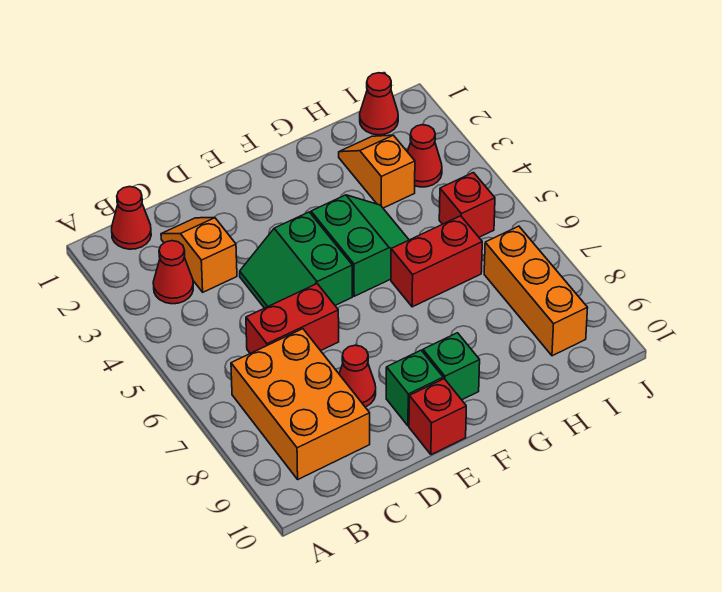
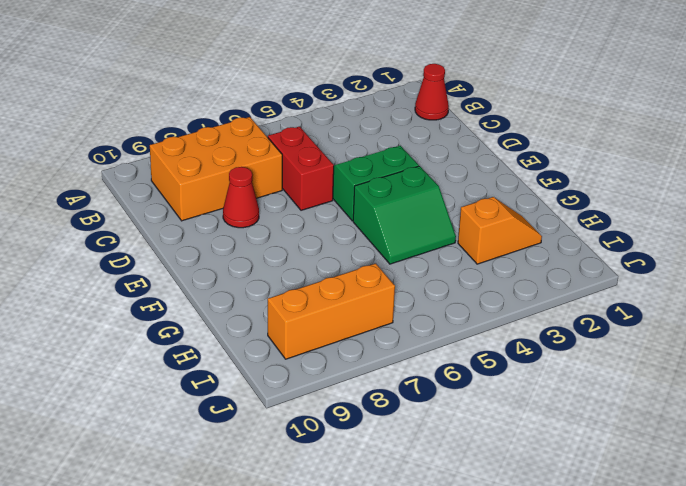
none -> red 1x1 cone [153,241,193,304]
none -> orange 1x2 slope [161,218,237,292]
none -> green 1x1 brick [386,350,443,426]

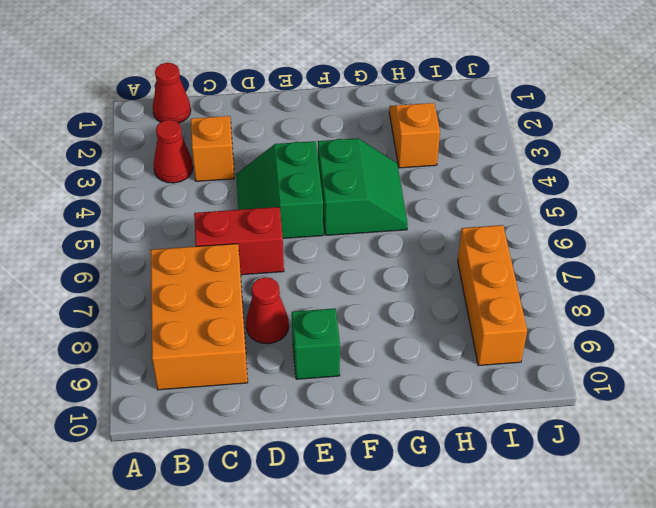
none -> red 1x1 brick [409,379,466,455]
none -> green 1x1 brick [423,333,480,400]
none -> red 1x2 brick [391,216,482,307]

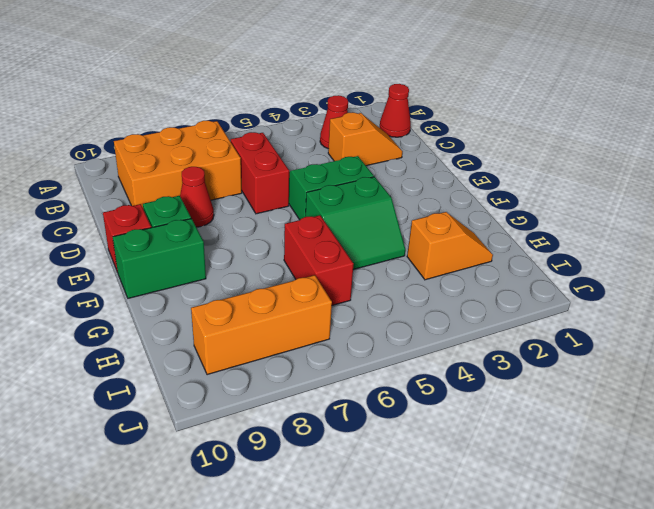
green 1x2 brick [113,219,206,298] -> green 1x1 brick [423,333,480,400]
none -> red 1x1 cone [360,73,398,135]
none -> red 1x1 cone [408,125,442,187]
none -> red 1x1 brick [439,173,495,237]

